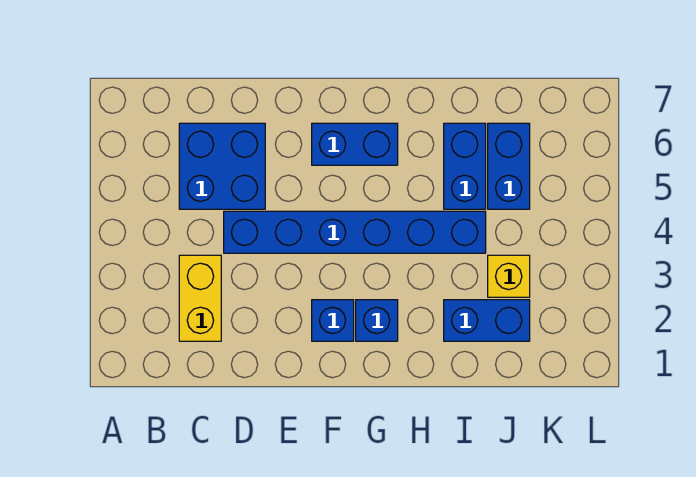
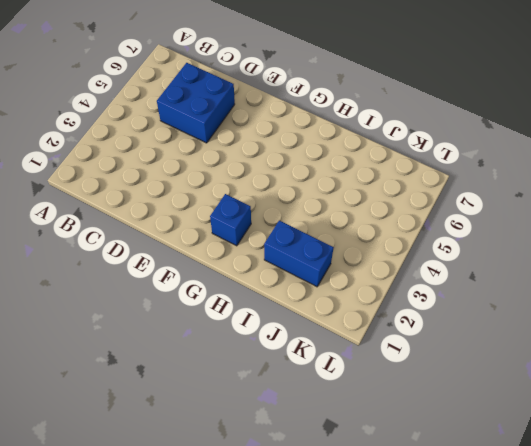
none -> yellow 1x2 brick [179,255,221,341]
none -> blue 1x6 brick [224,211,486,253]

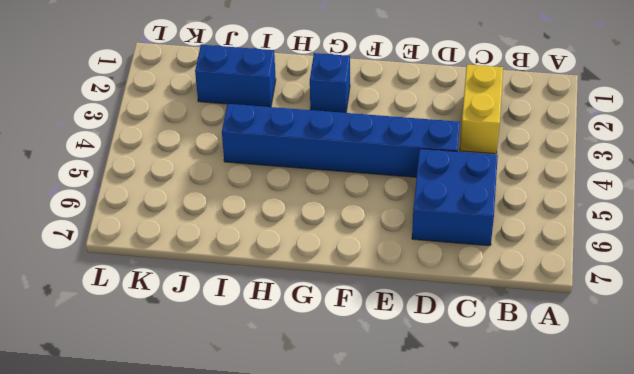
none -> blue 1x1 brick [312,300,354,341]
none -> blue 1x2 brick [312,123,398,165]

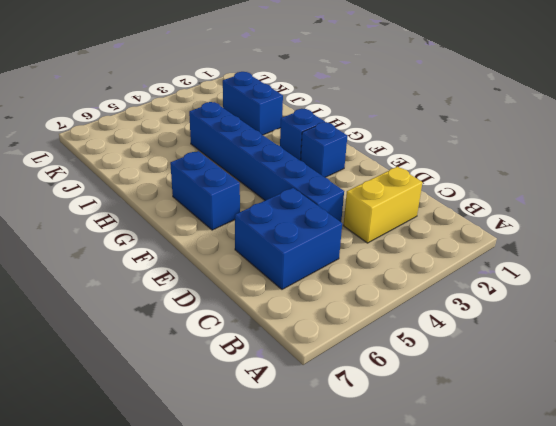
none -> blue 1x2 brick [444,123,486,209]
none -> yellow 1x1 brick [488,255,530,297]

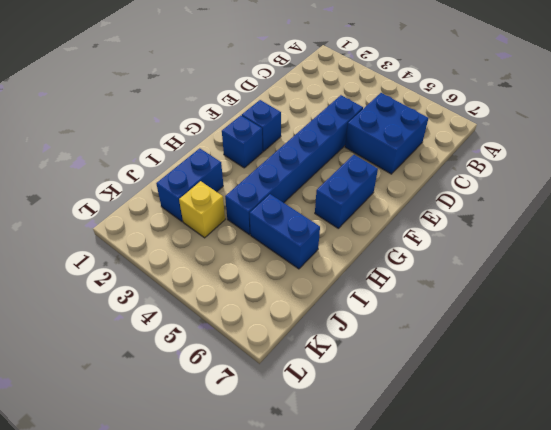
none -> yellow 1x2 brick [179,255,221,341]
none -> blue 1x2 brick [488,123,530,209]

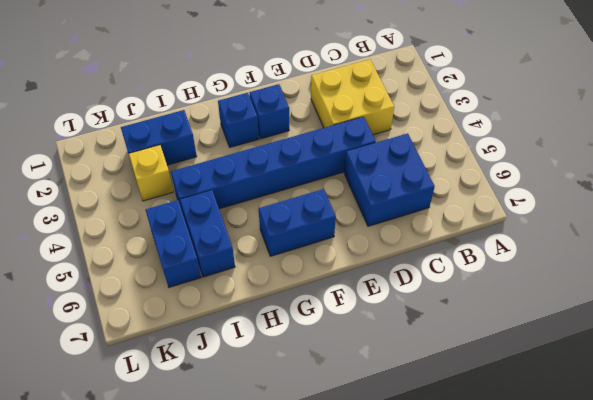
yellow 2x2 brick [311,59,394,135] -> yellow 1x2 brick [179,255,221,341]

